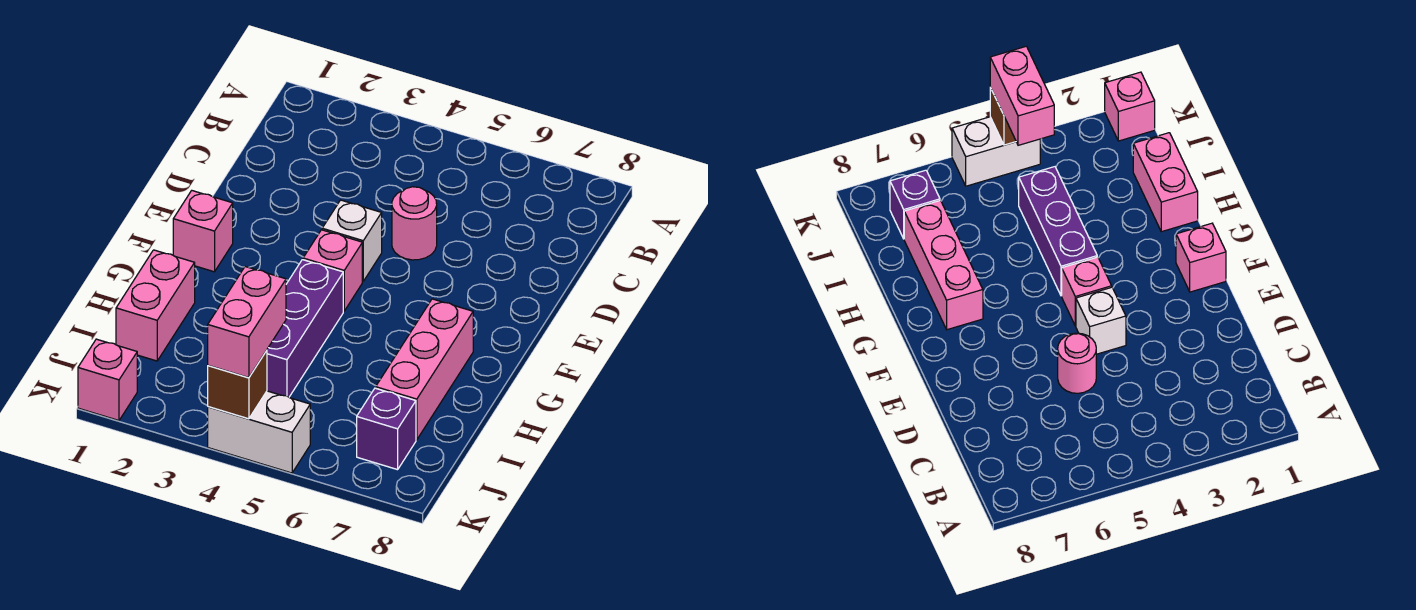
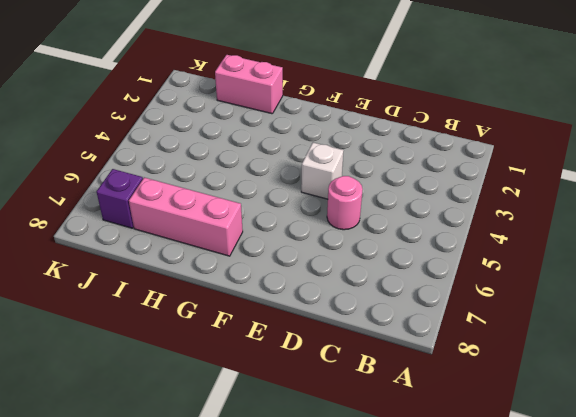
none -> pink 1x1 brick [173,191,233,272]
none -> pink 1x1 brick [303,230,362,311]
none -> purple 1x3 brick [267,260,343,397]

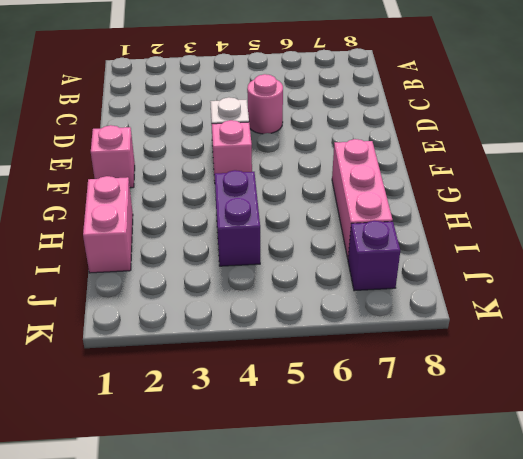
purple 1x2 brick [215,170,260,266] -> purple 1x3 brick [267,260,343,397]
none -> pink 1x1 brick [78,339,137,421]
none -> white 1x2 brick [208,391,310,473]
none -> brown 1x1 brick [208,350,267,419]

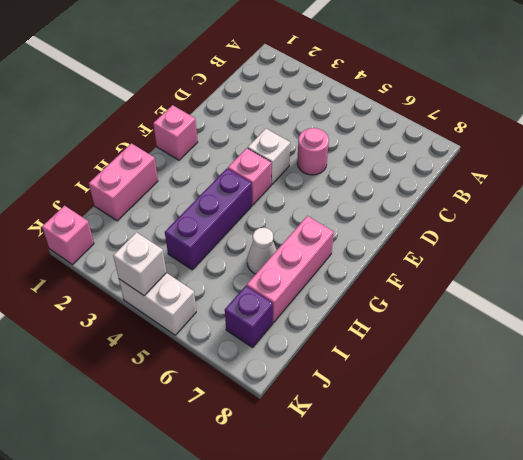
white 1x1 cone [247,228,277,274] -> none
white 1x1 brick [113,232,166,295] -> brown 1x1 brick [208,350,267,419]
none -> pink 1x2 brick [208,267,286,378]

